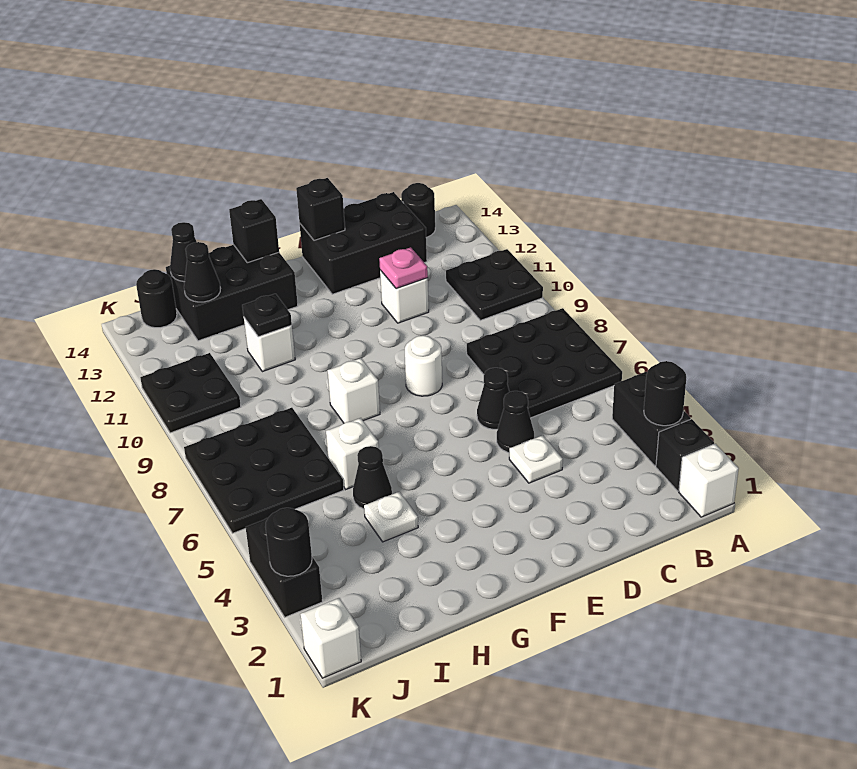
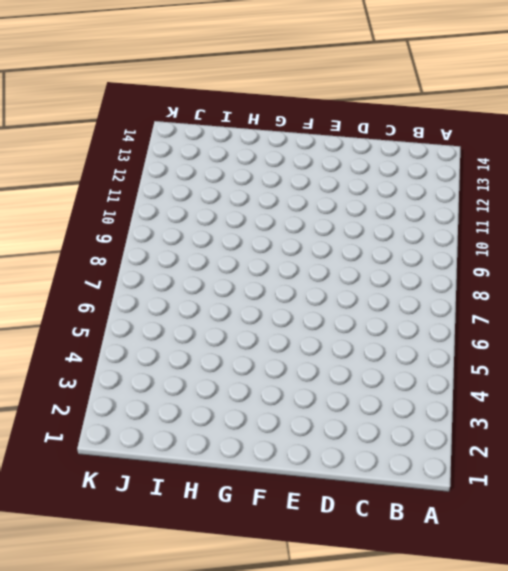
none -> white 1x1 brick [679,444,739,517]
none -> black 1x1 brick [656,419,714,491]
none -> black 1x2 brick [612,372,691,466]
none -> black 3x3 plate [467,308,622,418]

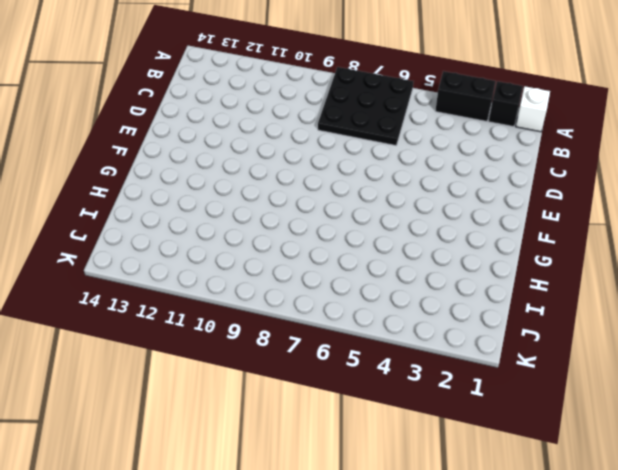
none -> black 2x2 plate [446,249,543,320]
none -> black 1x1 round brick [401,183,435,237]
none -> black 2x3 brick [300,192,427,294]
none -> white 1x1 plate [509,435,563,483]

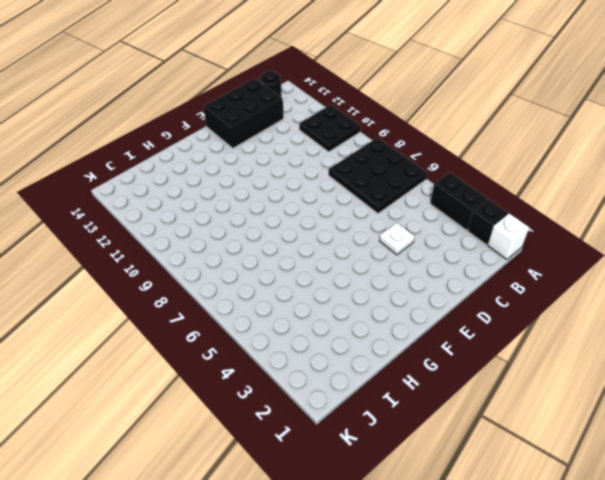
none -> black 1x1 cone [497,391,534,453]
none -> black 1x1 cone [477,368,509,429]
none -> white 1x1 brick [380,270,429,323]
none -> white 1x1 round brick [405,335,442,396]

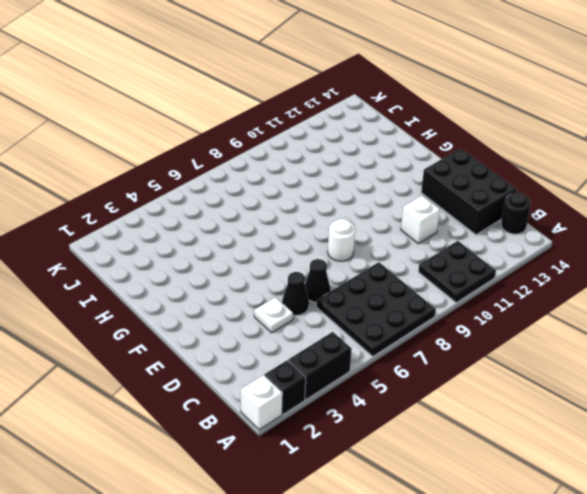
none -> white 1x1 brick [328,358,380,423]
none -> black 2x3 brick [166,245,298,341]
none -> white 1x1 plate [364,492,418,542]
none -> black 1x1 cone [353,446,392,509]

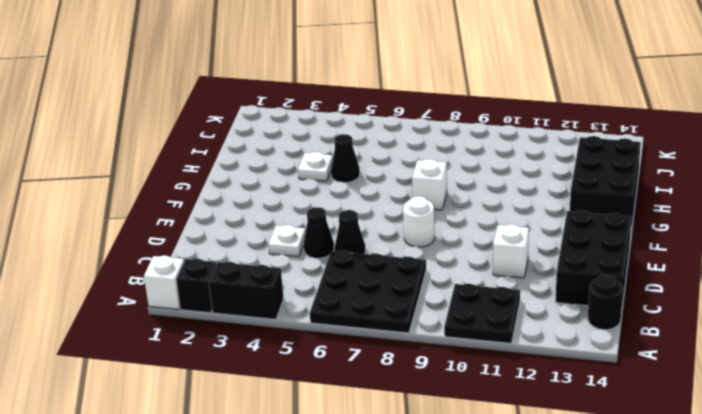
none -> white 1x1 brick [326,418,379,489]
none -> white 1x1 brick [244,318,295,372]
none -> black 3x3 plate [184,408,344,533]
none -> black 2x2 plate [140,353,241,433]

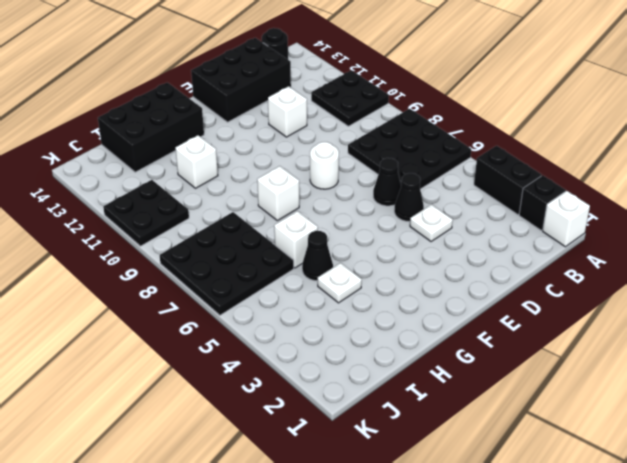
none -> black 1x1 round brick [136,269,177,328]
none -> white 1x1 brick [300,598,361,678]
none -> black 1x2 brick [246,518,323,617]
none -> black 1x1 round brick [644,361,686,426]

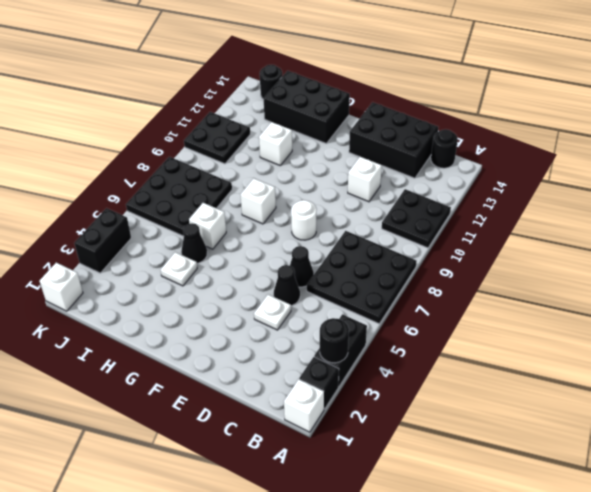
none -> pink 1x1 plate [379,247,428,289]
none -> black 1x1 brick [296,178,345,240]
none -> black 1x1 brick [229,199,279,263]
none -> black 1x1 plate [242,294,292,337]

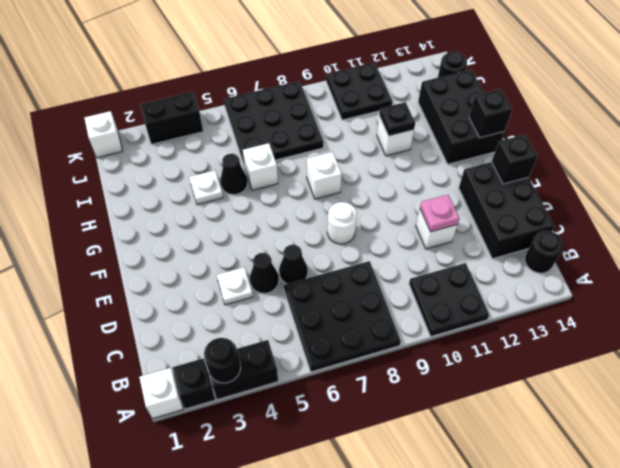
none -> black 1x1 cone [184,242,220,302]
none -> black 1x1 cone [170,222,197,282]
none -> black 1x1 round brick [266,508,312,576]

